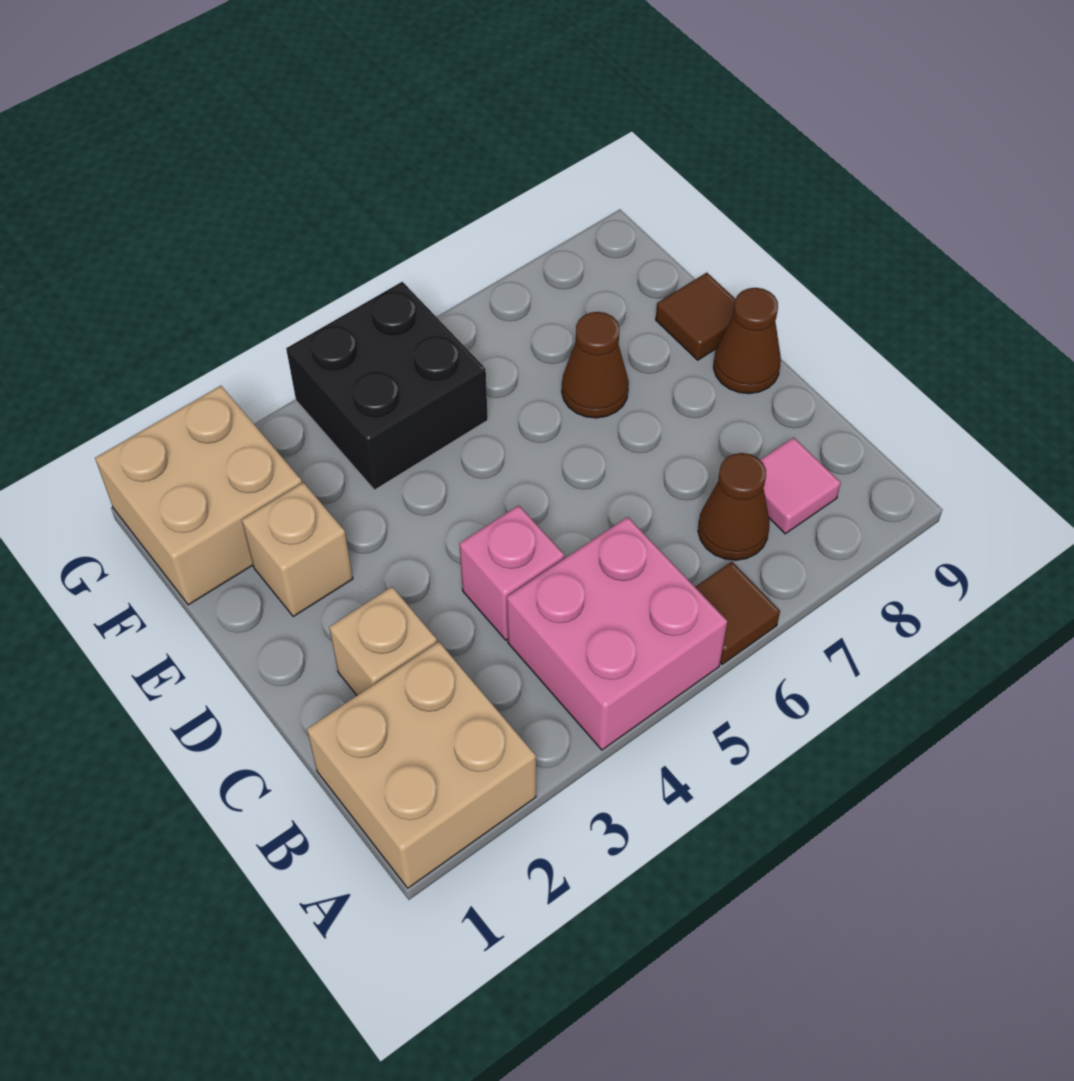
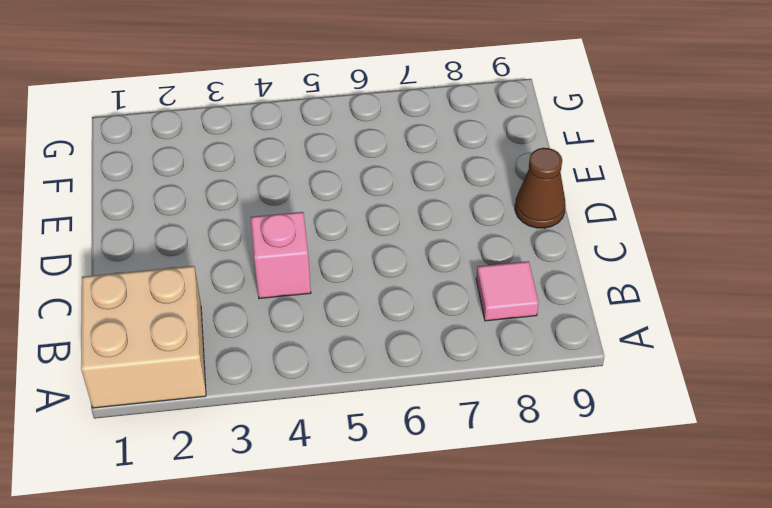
none -> pink 2x2 brick [507,517,727,750]
none -> brown 1x1 tile [695,562,780,664]
none -> brown 1x1 cone [698,453,770,560]

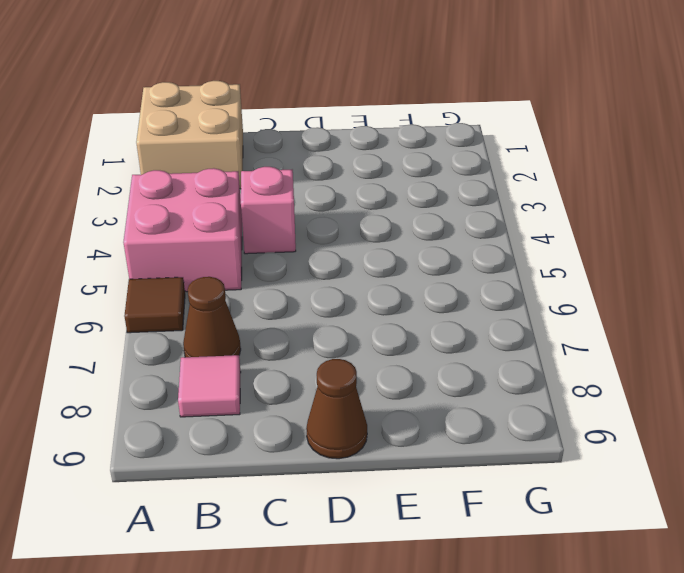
none -> tan 1x1 brick [329,587,437,695]
none -> tan 1x1 brick [242,482,353,617]
none -> brown 1x1 cone [562,312,629,418]

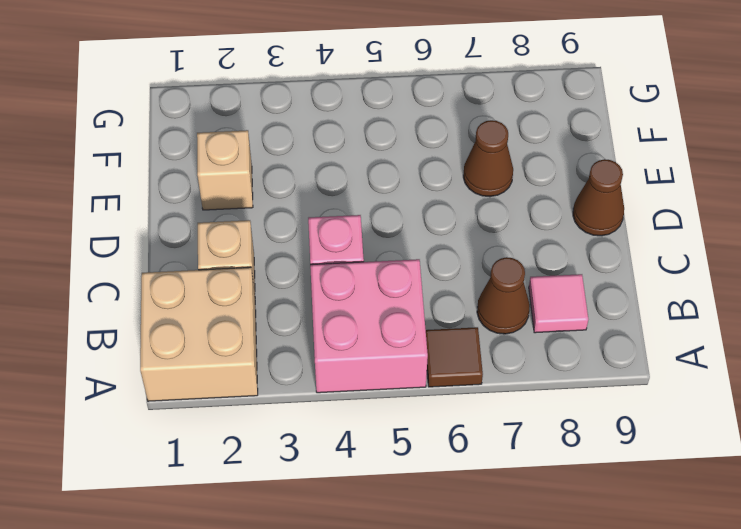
none -> brown 1x1 tile [656,273,735,360]
none -> tan 2x2 brick [95,386,302,605]
none -> black 2x2 brick [286,282,488,490]

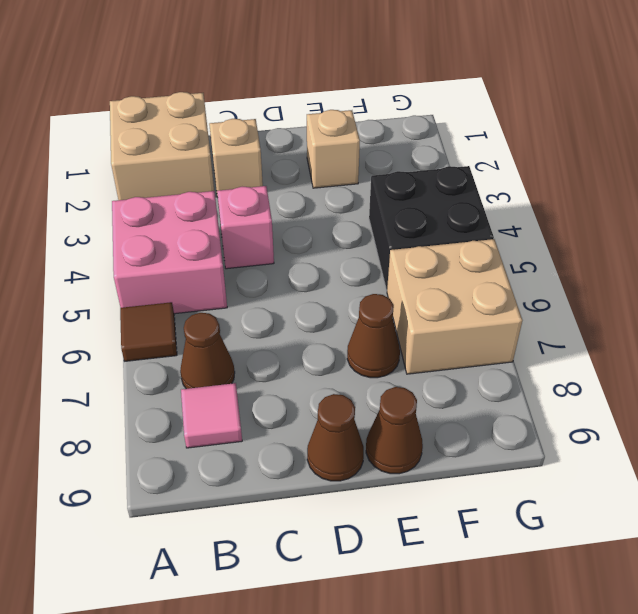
brown 1x1 cone [366,387,423,474] -> brown 1x1 tile [656,273,735,360]
tan 2x2 brick [387,239,522,374] -> tan 2x2 brick moved to [95,386,302,605]

